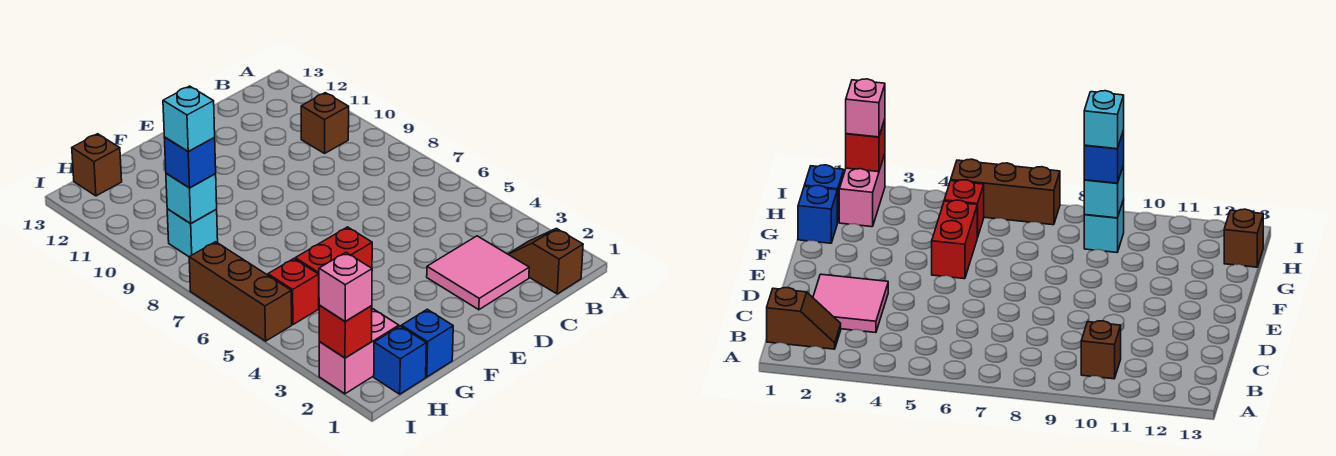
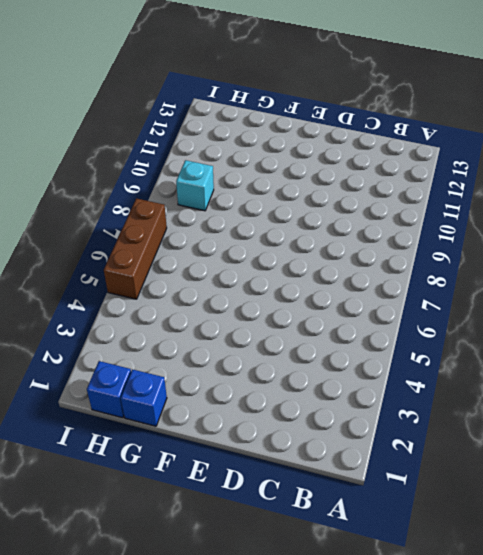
none -> brown 1x2 slope [508,228,583,294]
none -> brown 1x1 brick [301,93,349,153]
none -> pink 2x2 tile [427,236,529,310]

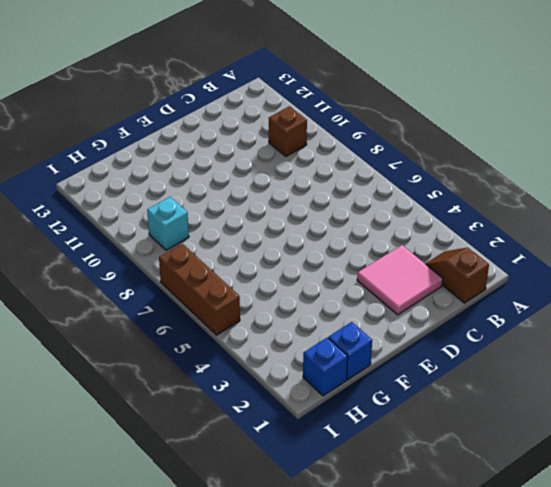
none -> red 1x2 brick [295,227,372,274]
none -> pink 1x2 brick [319,309,399,394]
none -> red 1x1 brick [268,259,319,325]

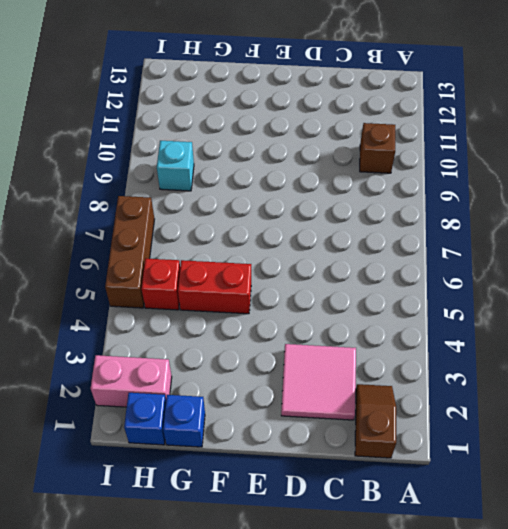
none -> brown 1x1 brick [72,134,122,196]
none -> cyan 1x1 brick [166,173,217,224]
none -> red 1x1 brick [319,305,372,358]

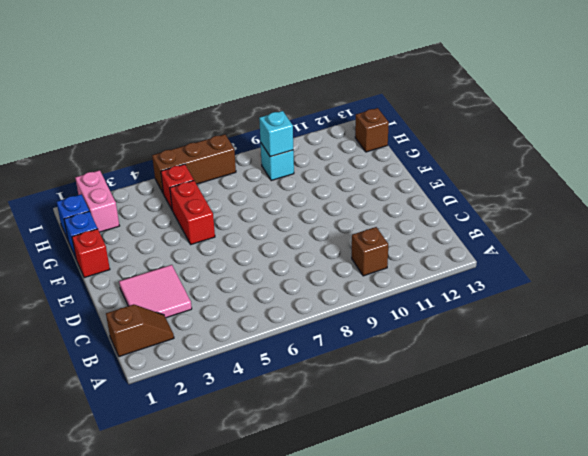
red 1x1 brick [72,229,110,278] -> red 1x1 brick moved to [319,305,372,358]
none -> blue 1x1 brick [164,137,216,188]
none -> pink 1x1 brick [319,252,372,321]
none -> cyan 1x1 brick [163,86,215,152]

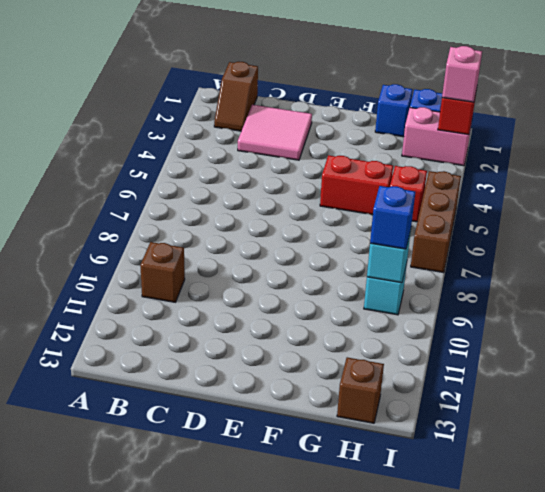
none -> cyan 1x1 brick [163,86,215,152]

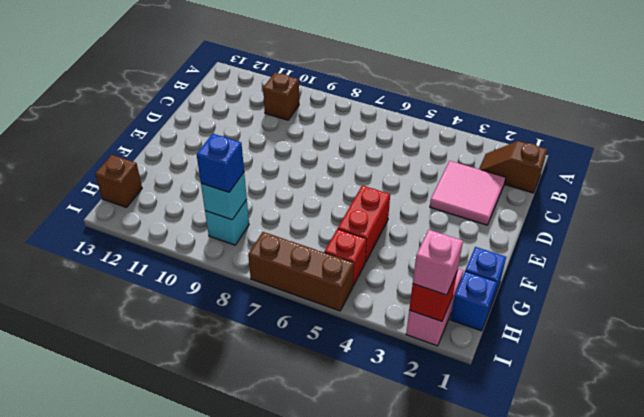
none -> cyan 1x1 brick [163,86,215,152]

